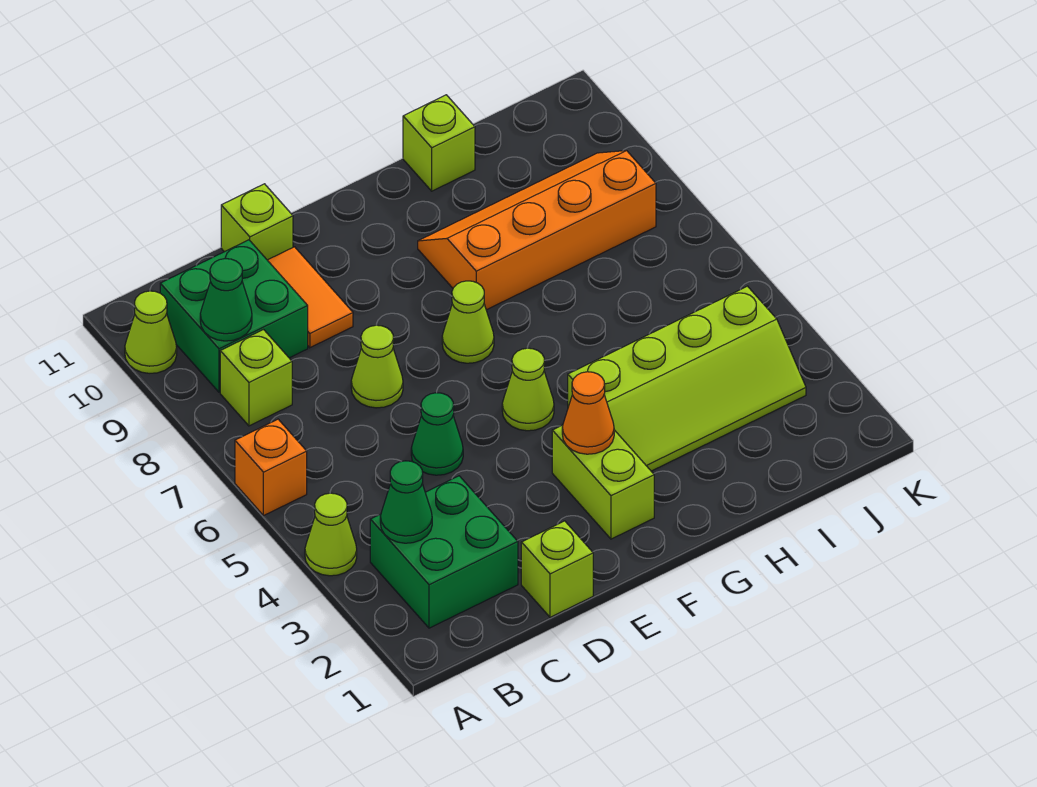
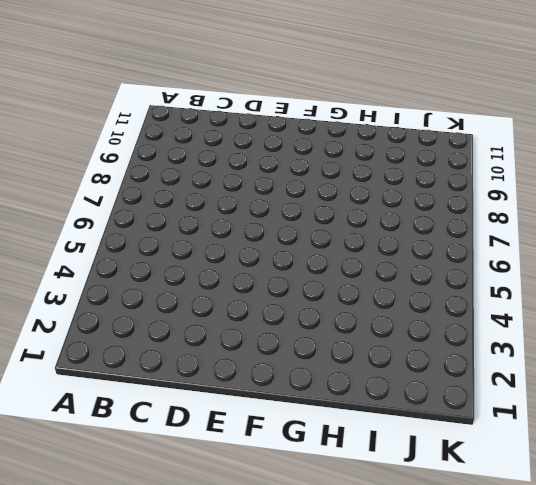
none -> lime 1x1 cone [305,493,357,576]
none -> orange 1x1 brick [235,419,307,516]
none -> lime 1x1 cone [125,291,177,373]

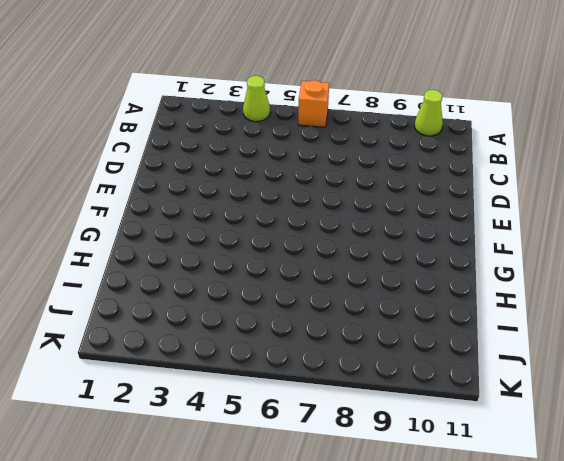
none -> green 2x2 brick [370,476,518,628]
none -> lime 1x1 brick [220,330,292,426]
none -> green 2x2 brick [160,240,308,392]

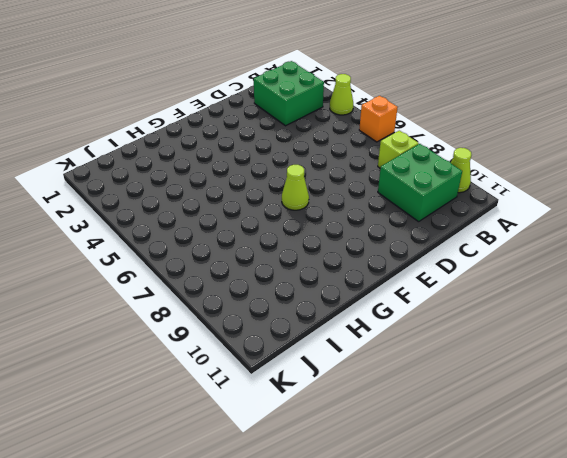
none -> lime 1x1 brick [521,521,593,617]
none -> green 1x1 cone [411,393,463,475]
none -> lime 1x1 cone [351,325,403,408]

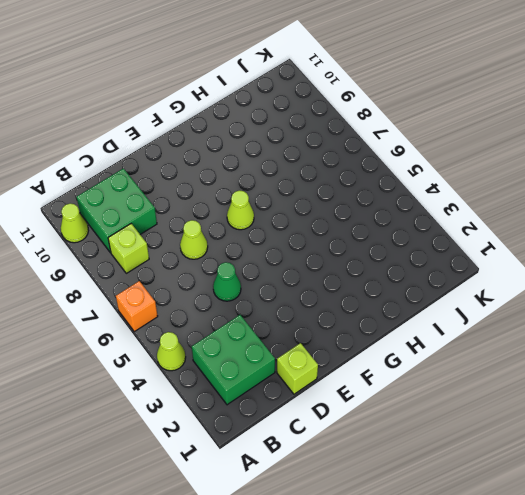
none -> orange 1x2 tile [268,247,353,348]
none -> lime 1x1 brick [221,184,293,260]
none -> lime 1x2 brick [552,425,654,539]

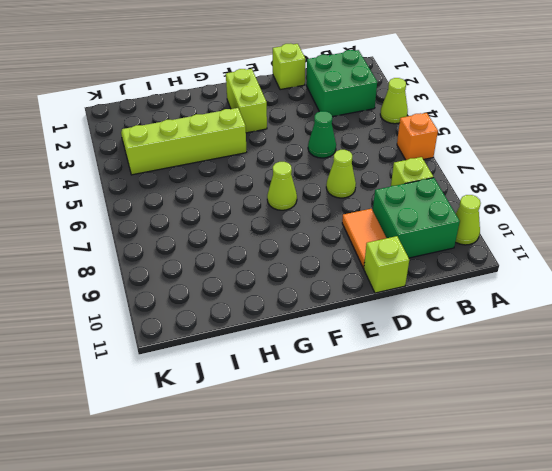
none -> lime 1x1 cone [502,348,554,431]
none -> orange 2x4 slope [418,151,656,310]
none -> lime 1x1 brick [403,95,475,191]

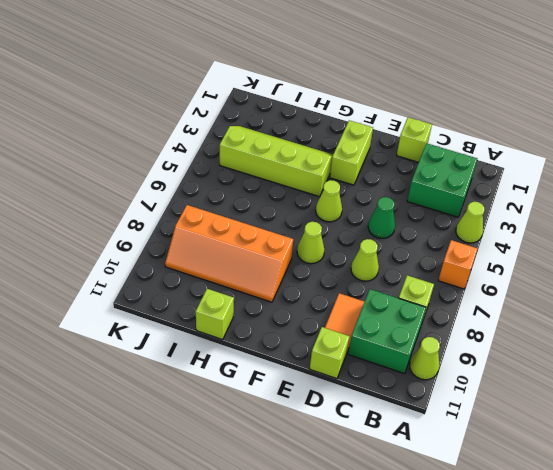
none -> green 1x1 cone [380,461,432,543]
none -> green 1x1 cone [200,258,252,341]
none -> orange 1x1 cone [562,372,614,454]

